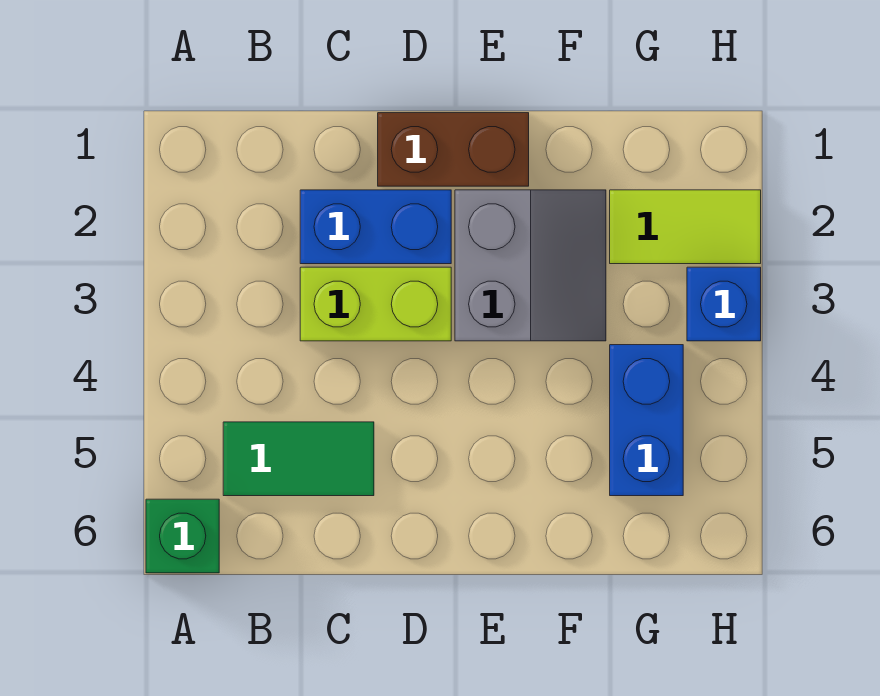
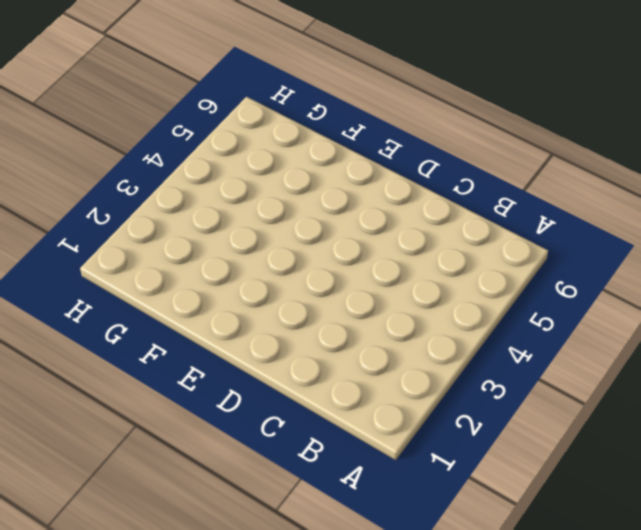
none -> green 1x1 brick [146,499,219,573]
none -> green 1x2 tile [223,422,374,496]

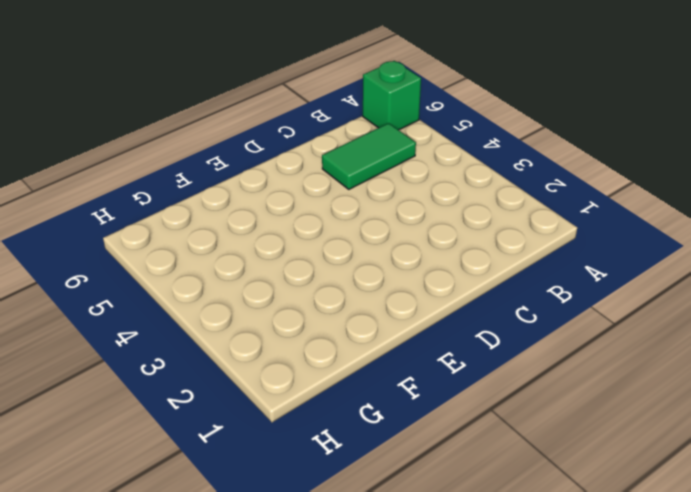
none -> blue 1x2 brick [300,190,451,264]
none -> lime 1x2 brick [300,267,451,341]

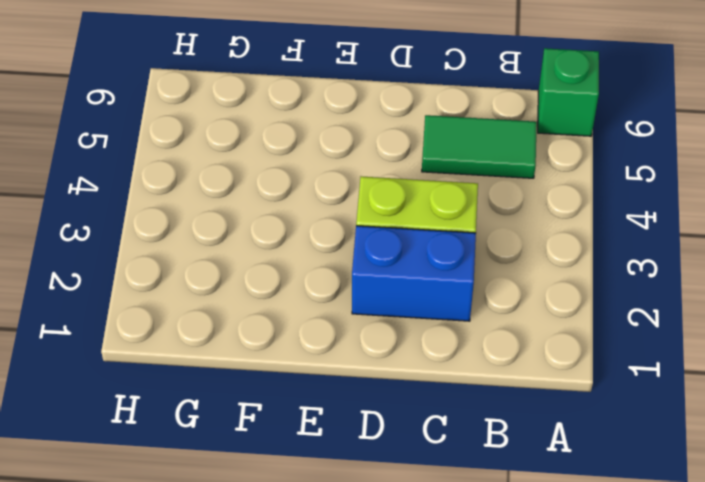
none -> brown 1x2 brick [378,113,529,186]
none -> grey 2x2 slope [455,190,606,341]

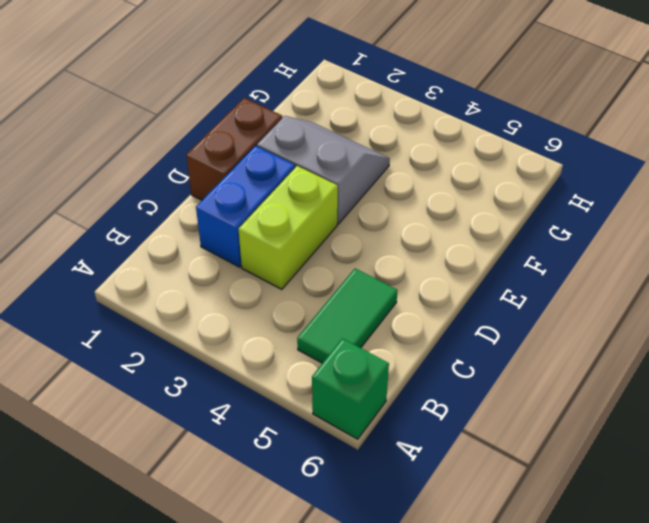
none -> lime 1x2 tile [610,190,761,264]
none -> blue 1x2 brick [610,345,683,496]

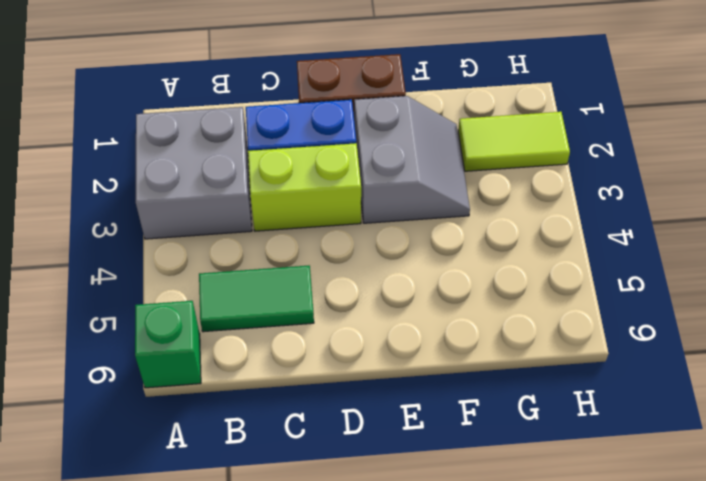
grey 2x2 brick [136,107,252,239] -> none
none -> blue 1x2 brick [610,345,683,496]
none -> blue 1x1 brick [687,267,761,341]

